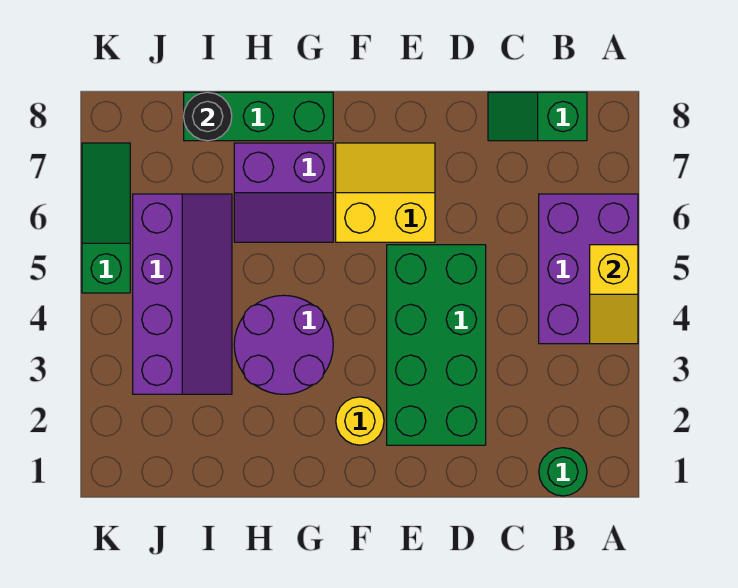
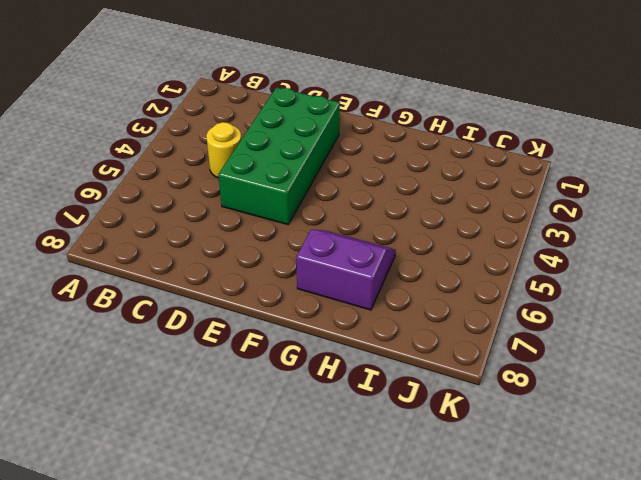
yellow 1x1 round brick [206,122,241,178] -> yellow 1x1 round brick moved to [336,397,384,445]
none -> purple 2x3 brick [539,194,638,344]
none -> green 1x1 round brick [539,448,587,496]
none -> green 1x2 slope [488,92,587,141]

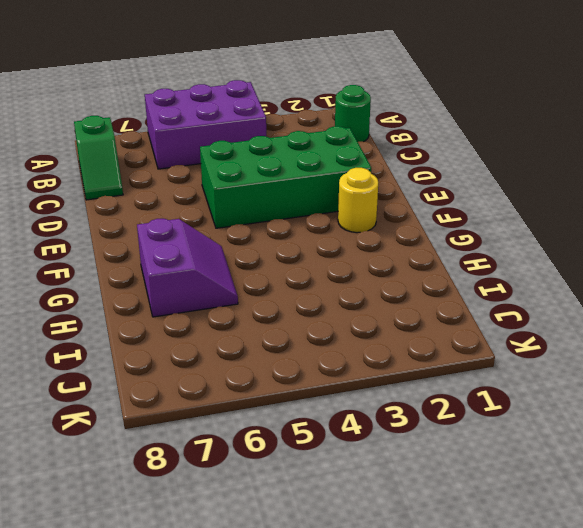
none -> yellow 2x2 slope [336,143,435,242]
none -> purple 2x2 round brick [234,295,333,394]
none -> green 1x3 brick [184,92,333,141]

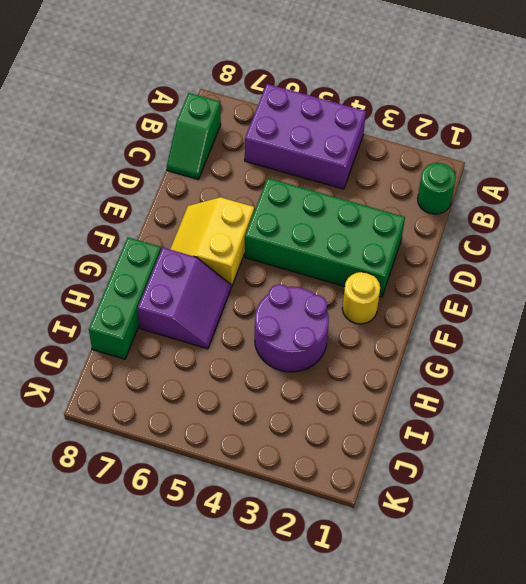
none -> purple 2x4 slope [133,194,232,394]
none -> green 1x3 slope [82,143,130,293]
none -> yellow 1x2 slope [590,245,638,344]

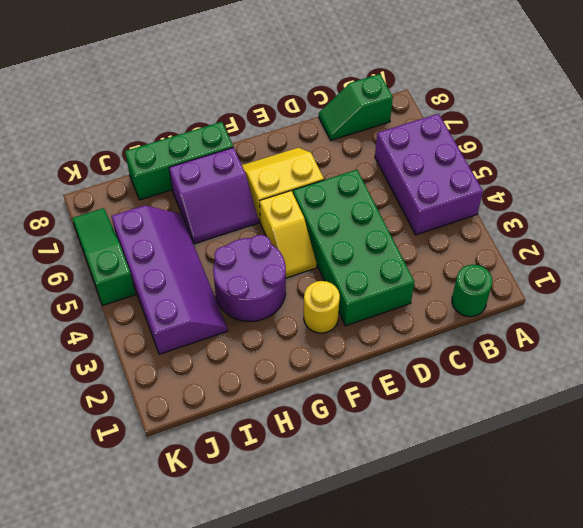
yellow 1x2 slope [260,191,317,278] -> yellow 1x2 slope moved to [590,245,638,344]
none -> black 1x1 round brick [184,92,232,141]

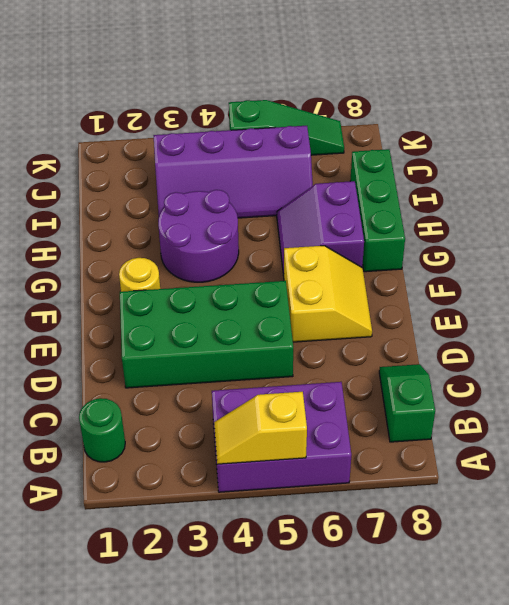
none -> black 1x1 round brick [184,92,232,141]

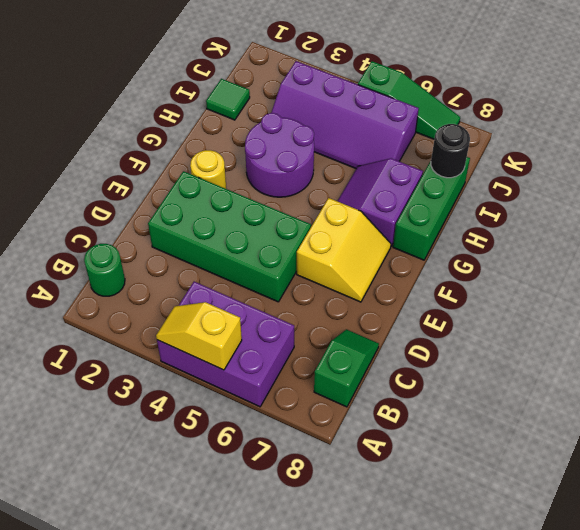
green 1x1 tile [206,79,250,120] -> none

